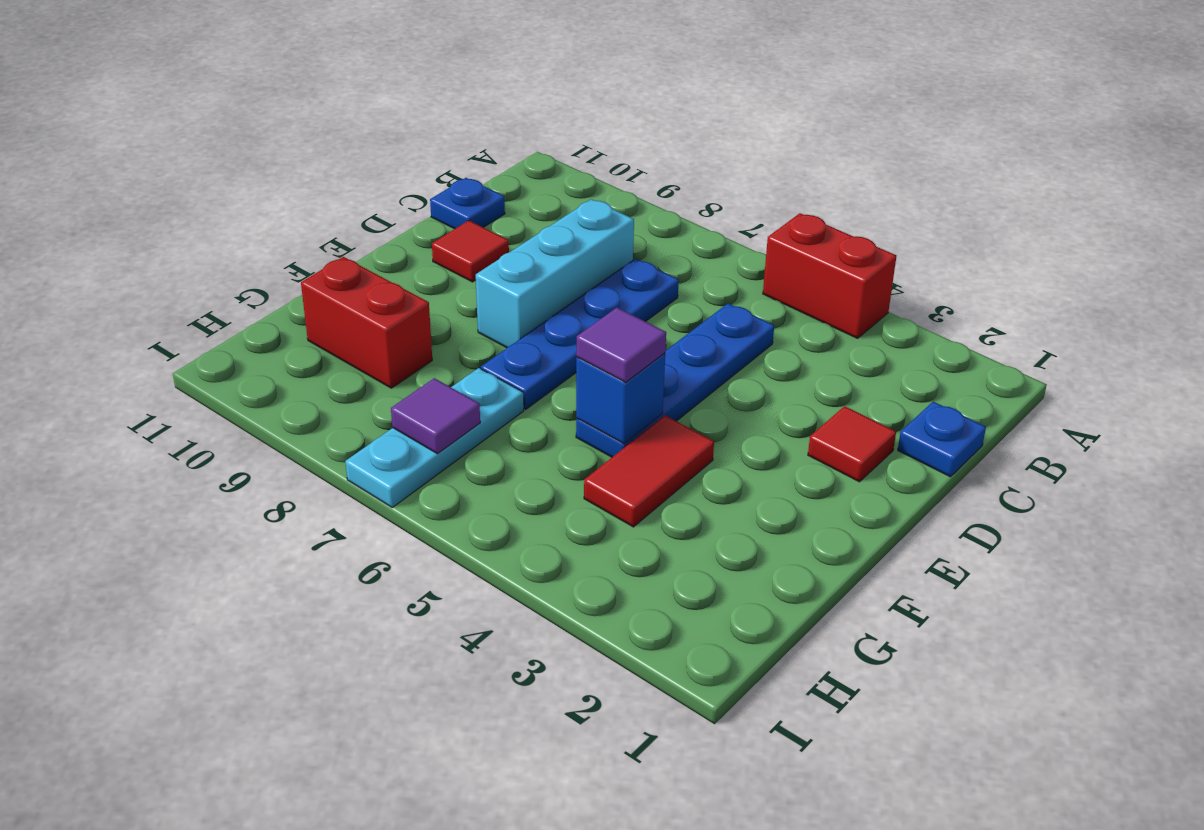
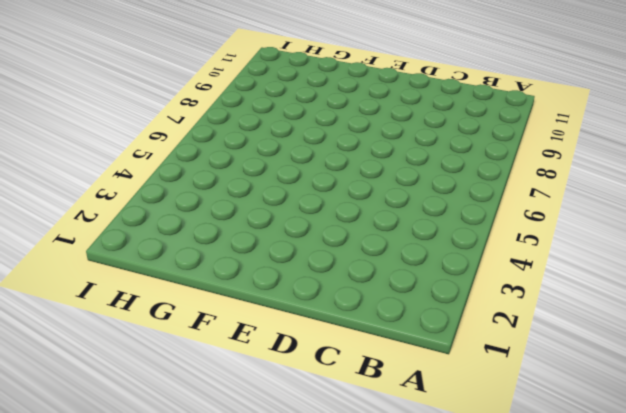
none -> red 1x2 brick [763,213,896,338]
none -> blue 1x1 plate [898,402,986,477]
none -> blue 1x4 plate [576,303,774,457]

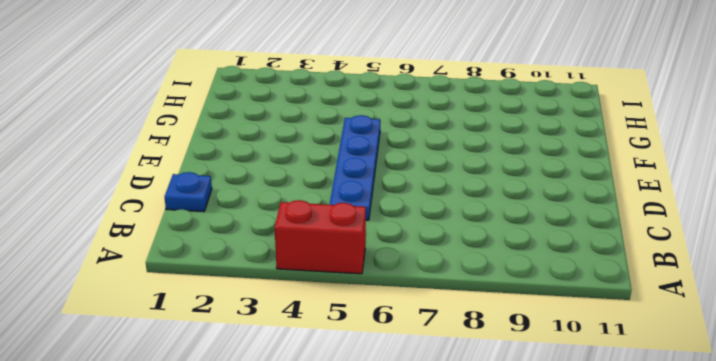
none -> blue 1x4 plate [481,259,679,409]
none -> cyan 1x3 brick [476,199,634,348]
none -> blue 1x1 plate [430,178,505,229]

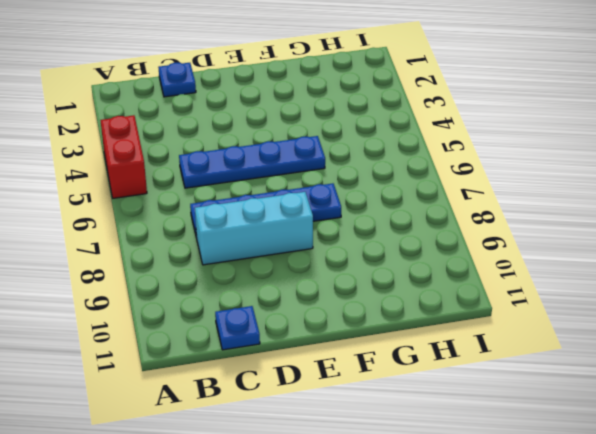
none -> red 1x1 tile [808,406,896,482]
none -> red 1x1 tile [432,221,509,282]
none -> red 1x2 tile [584,416,714,527]

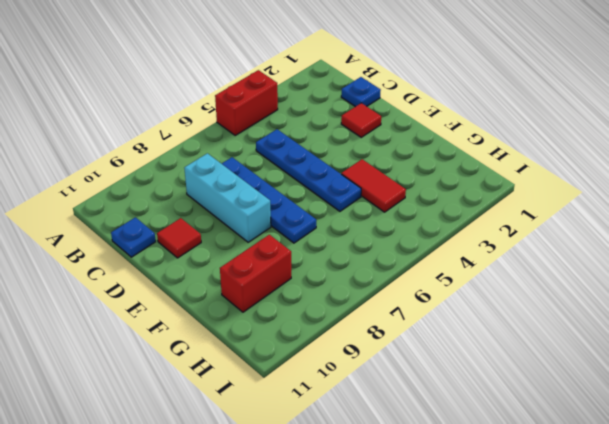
none -> cyan 1x3 plate [345,368,524,507]
none -> blue 1x1 brick [576,353,665,444]
none -> purple 1x1 tile [391,378,480,454]

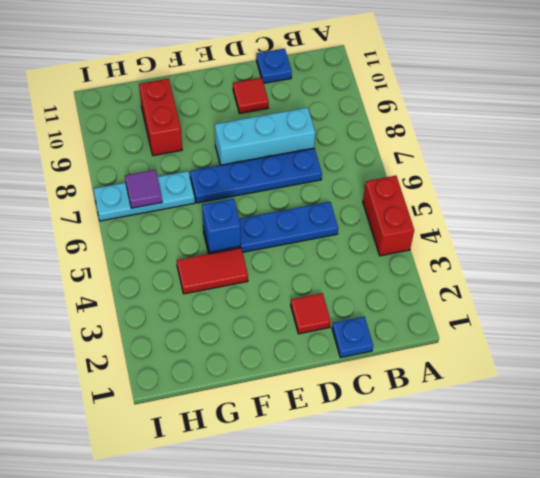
none -> purple 1x1 tile [576,308,666,382]

